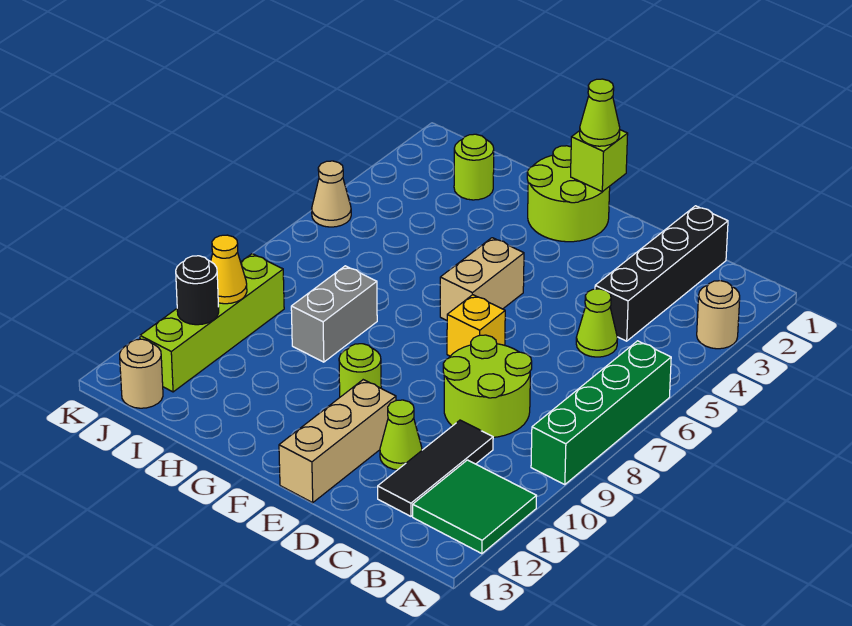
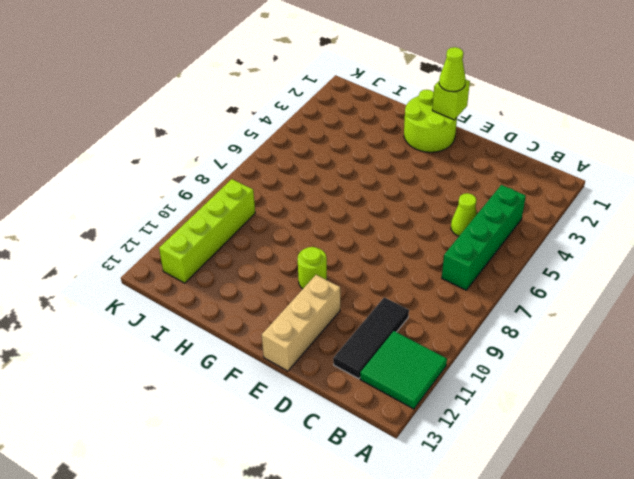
green 1x4 brick [442,185,526,290] -> green 1x4 brick moved to [531,341,671,485]
none -> tan 1x1 round brick [697,281,740,349]
none -> black 1x4 brick [595,206,728,341]
none -> lime 2x2 round brick [443,335,532,437]

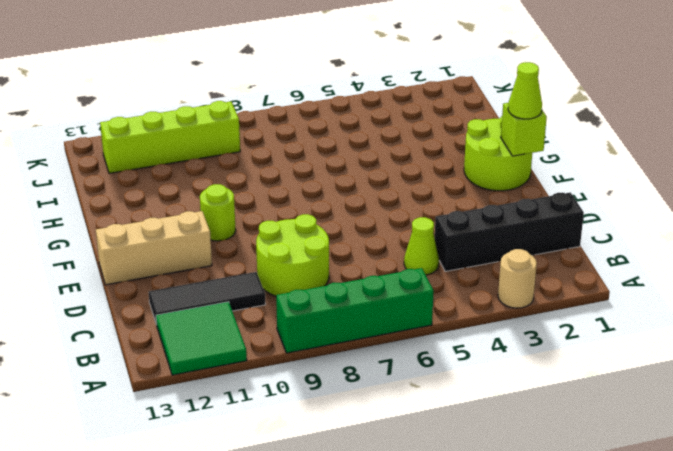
none -> lime 1x1 cone [380,400,422,470]
none -> yellow 1x1 brick [447,295,505,356]
none -> tan 1x2 brick [440,238,524,320]

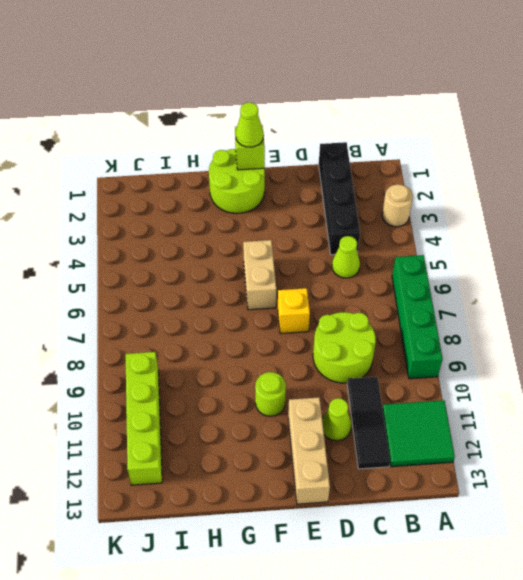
none -> grey 1x2 brick [291,266,377,362]
none -> lime 1x1 round brick [454,134,494,200]
none -> tan 1x1 round brick [120,339,163,408]

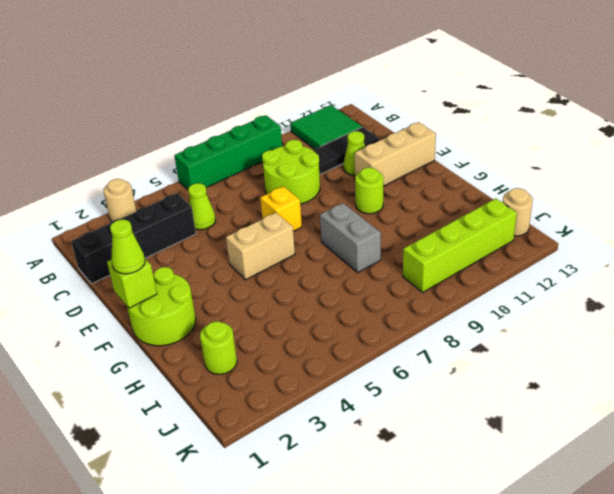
grey 1x2 brick [320,203,381,272] -> grey 1x2 brick turned to [291,266,377,362]
none -> tan 1x1 cone [312,161,351,227]
none -> yellow 1x1 cone [211,235,247,304]
none -> black 1x1 round brick [176,256,219,325]

